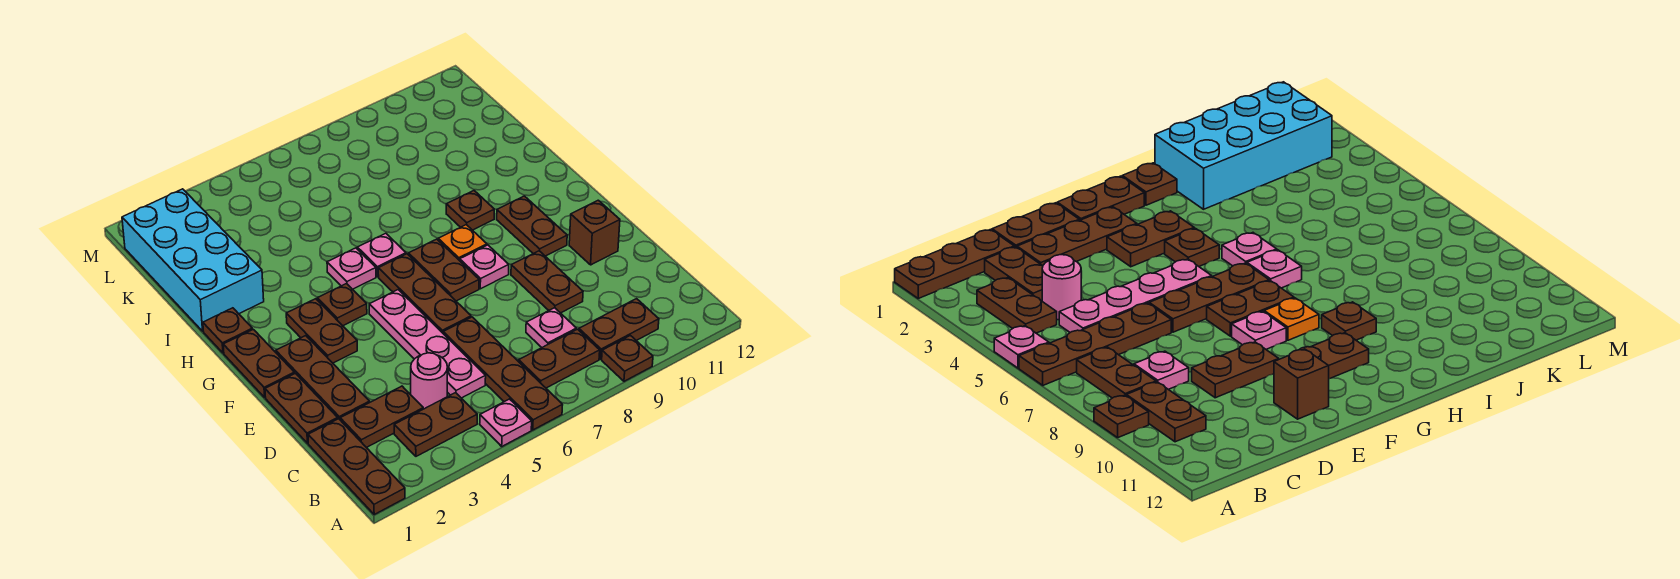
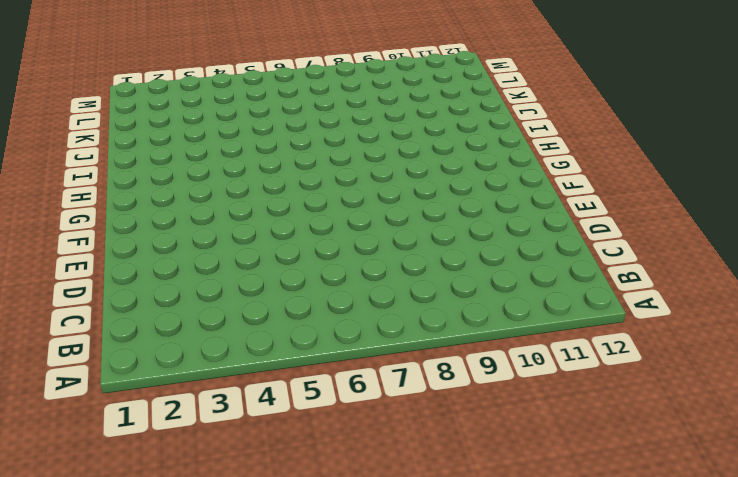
none -> brown 1x3 plate [308,419,405,514]
none -> pink 1x1 plate [480,399,532,446]
none -> brown 1x4 plate [443,317,562,430]

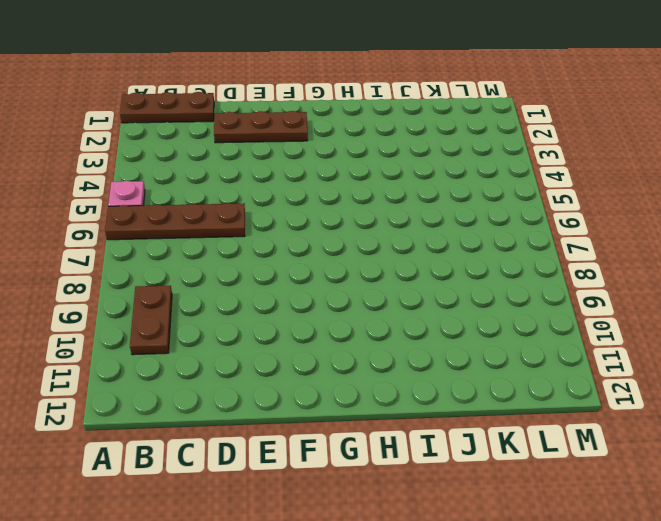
none -> brown 1x1 plate [602,336,653,381]
none -> brown 1x2 plate [394,393,477,456]
none -> brown 1x2 plate [519,329,600,388]

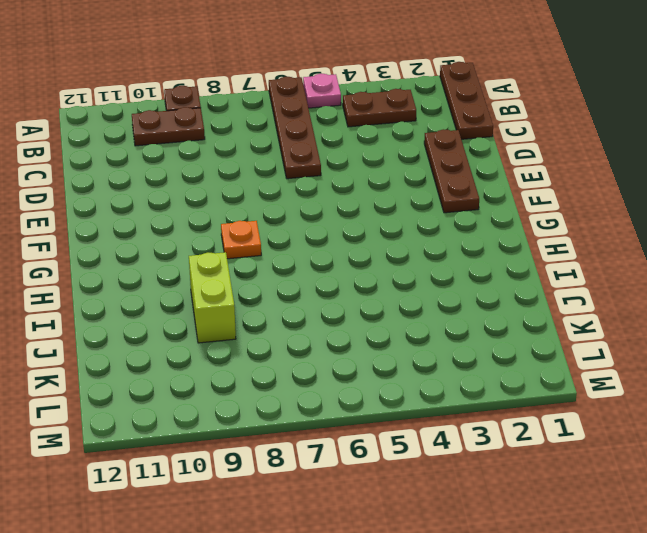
lime 1x2 brick [189,252,236,343] -> none
none -> brown 1x2 plate [519,329,600,388]
none -> brown 1x2 plate [340,386,423,448]
none -> pink 1x1 round brick [411,353,448,409]

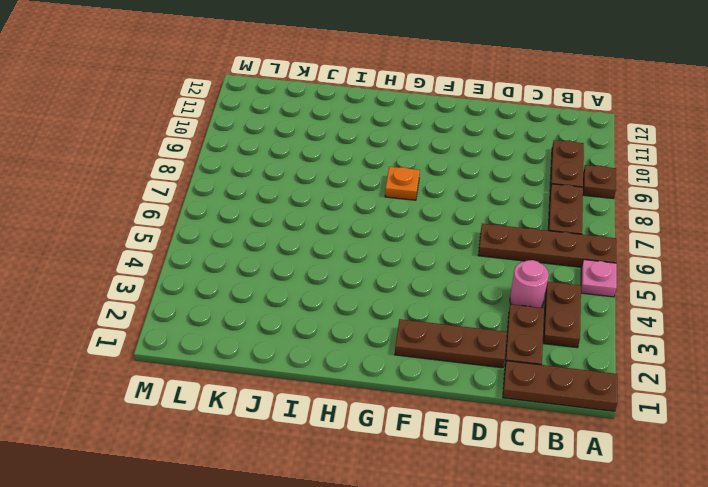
none -> pink 1x4 plate [369,290,486,398]
none -> pink 1x1 plate [526,308,576,347]
none -> brown 1x2 plate [265,373,338,443]

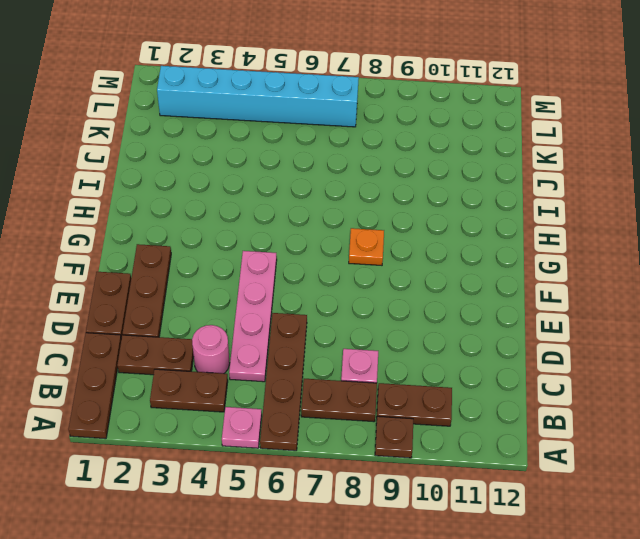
cyan 1x6 brick [157,66,359,127] -> cyan 2x4 brick [122,189,264,331]
none -> brown 1x2 plate [511,251,583,313]
none -> brown 1x3 plate [378,254,471,333]
none -> brown 1x1 brick [569,200,620,265]

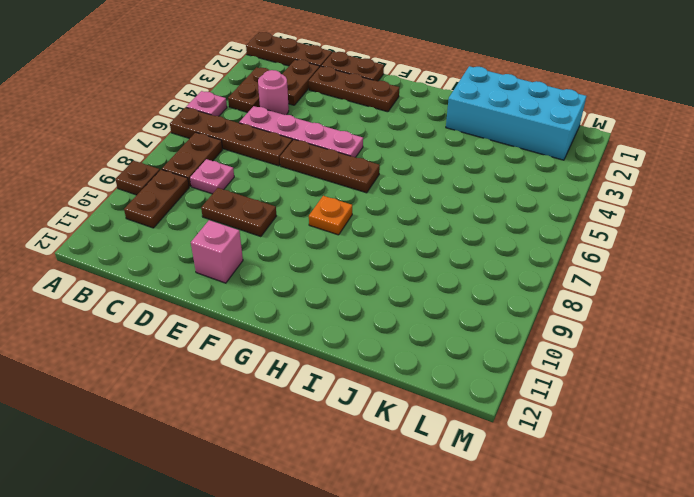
pink 1x1 brick [191,220,243,283] -> brown 1x1 brick [569,200,620,265]
none -> brown 1x2 plate [223,329,294,397]
none -> brown 1x2 plate [286,299,357,363]
none -> brown 1x2 plate [408,239,479,301]

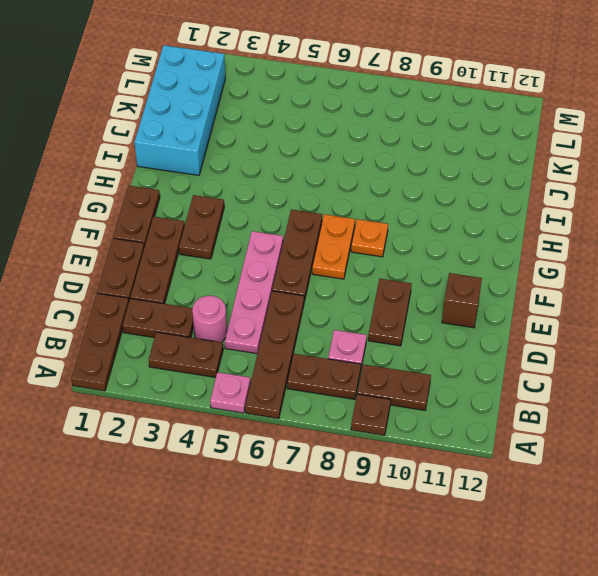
orange 1x2 plate [312,214,355,279] -> brown 1x2 plate [408,239,479,301]
none -> pink 1x1 plate [460,245,509,289]
none -> brown 1x2 plate [497,196,567,256]
none -> brown 1x1 plate [317,284,367,326]

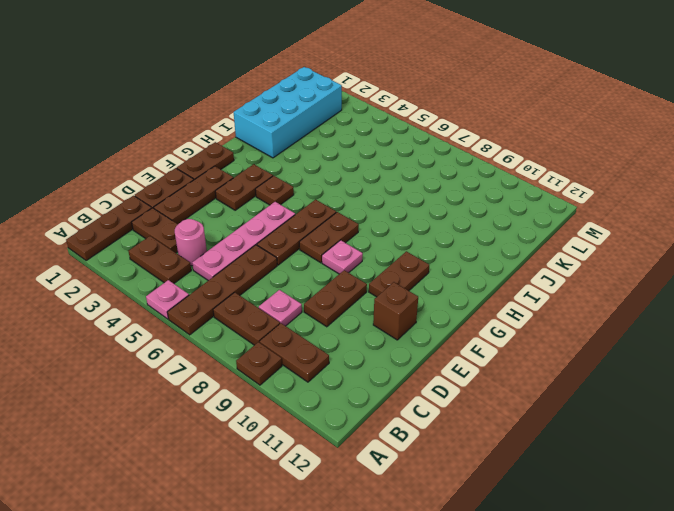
none -> orange 1x1 plate [438,225,487,261]
none -> brown 1x1 plate [203,308,253,353]
none -> pink 1x1 plate [327,248,376,289]

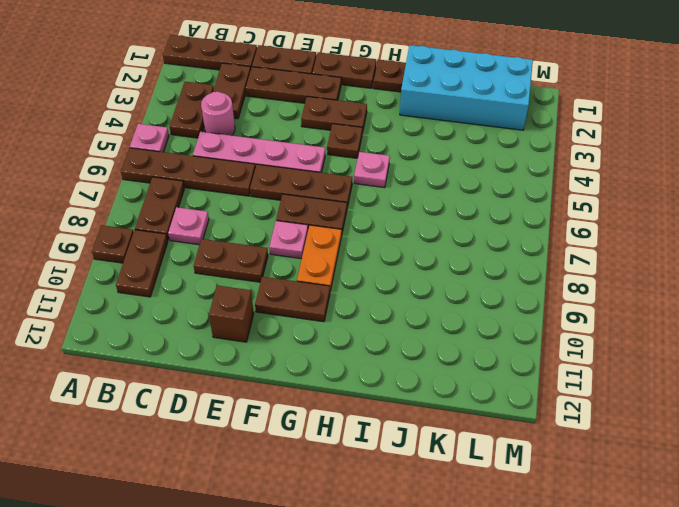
orange 1x2 plate [297,225,342,291] -> orange 1x1 plate [438,225,487,261]
none -> pink 1x1 plate [357,233,406,277]
none -> brown 1x1 plate [446,191,494,230]

